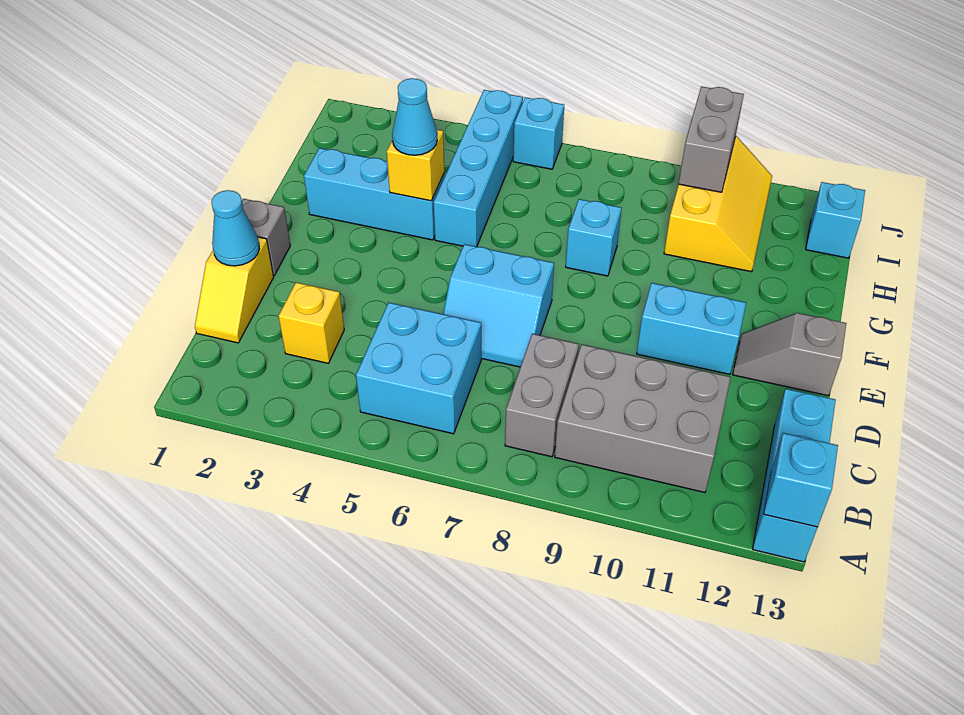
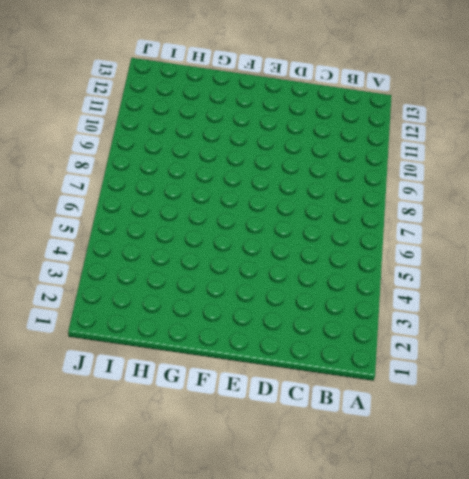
none -> cyan 1x3 brick [753,389,836,562]
none -> cyan 2x2 brick [356,303,481,434]
none -> grey 1x2 brick [505,334,579,457]

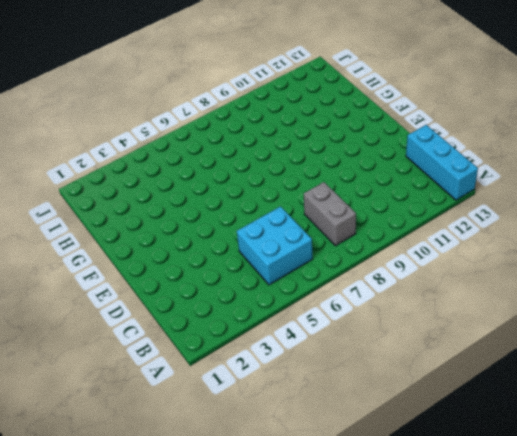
none -> grey 2x3 brick [555,345,731,492]
none -> yellow 1x2 slope [195,237,274,343]
none -> yellow 1x1 brick [278,282,344,363]

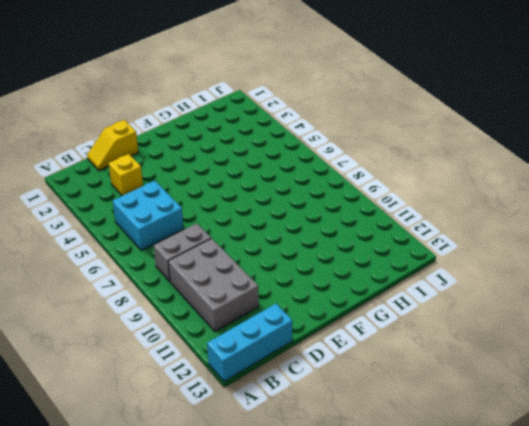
none -> cyan 2x2 slope [443,244,554,367]
none -> grey 1x1 brick [242,199,290,276]
none -> cyan 1x2 brick [637,283,746,374]

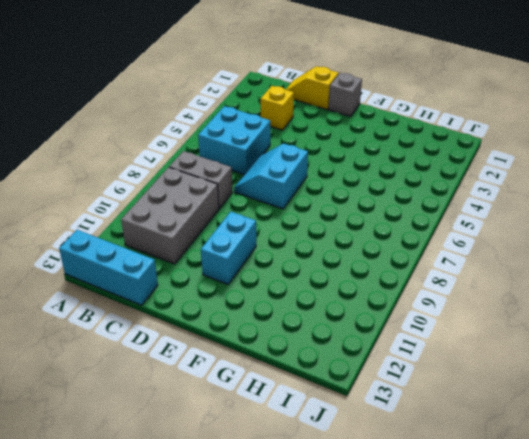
none -> grey 1x2 slope [733,313,846,396]
none -> cyan 1x3 brick [304,148,445,240]
none -> cyan 1x4 brick [434,90,523,247]

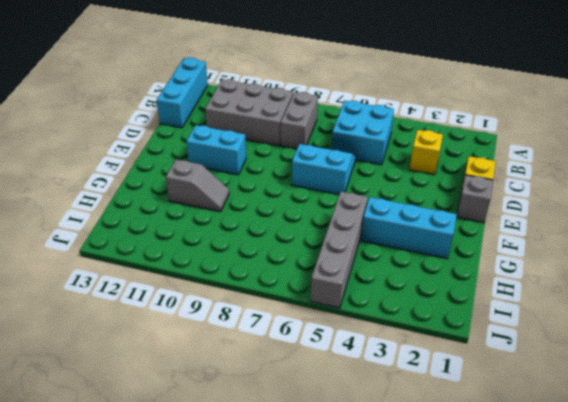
grey 1x4 brick [311,192,368,308] -> cyan 1x4 brick [434,90,523,247]
grey 1x2 slope [166,159,229,212] -> grey 1x2 slope moved to [733,313,846,396]
none -> cyan 1x1 brick [566,199,622,276]
none -> yellow 2x3 slope [664,136,772,272]
none -> cyan 1x1 brick [806,182,865,258]

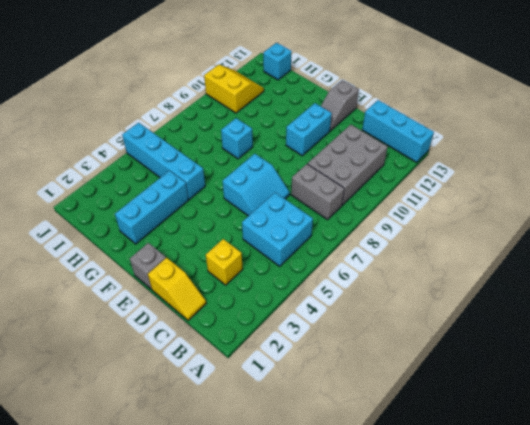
yellow 2x2 slope [204,65,264,113] -> yellow 2x3 slope [664,136,772,272]
none -> cyan 1x1 brick [513,97,564,169]
none -> cyan 1x1 brick [764,433,838,527]
none -> cyan 1x1 cone [212,190,259,266]

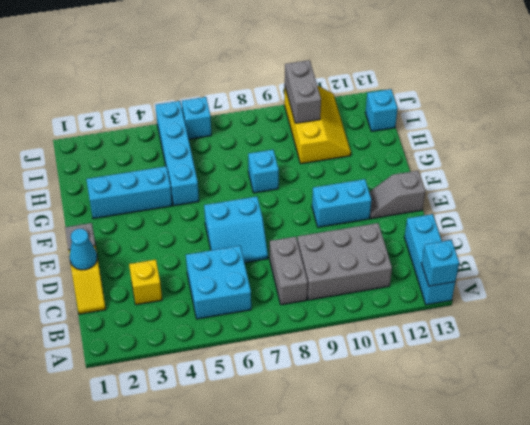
none -> yellow 1x1 brick [387,130,444,201]
none -> cyan 1x1 cone [392,78,437,155]

